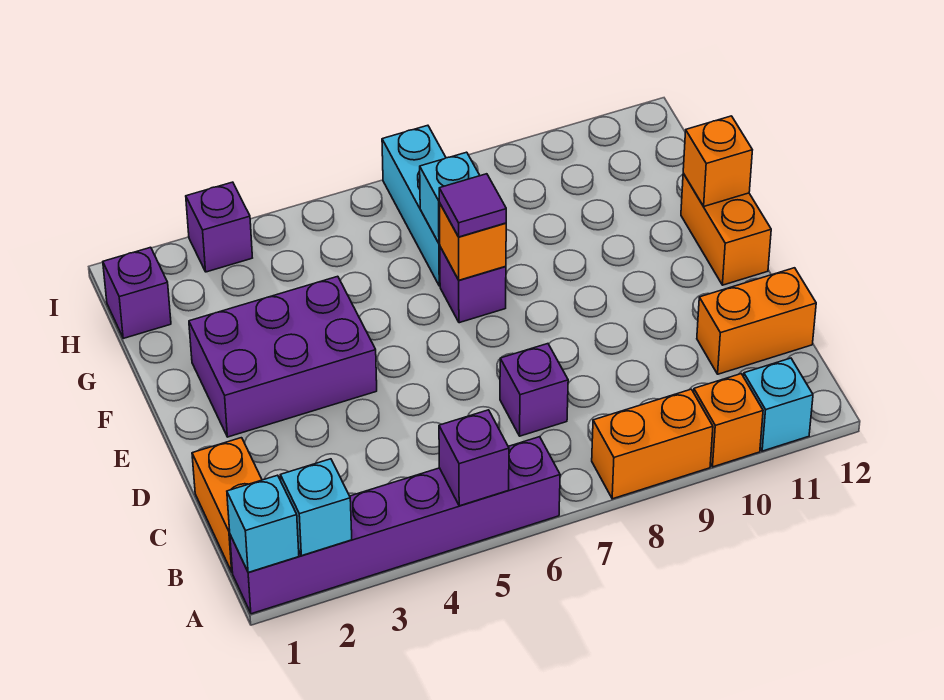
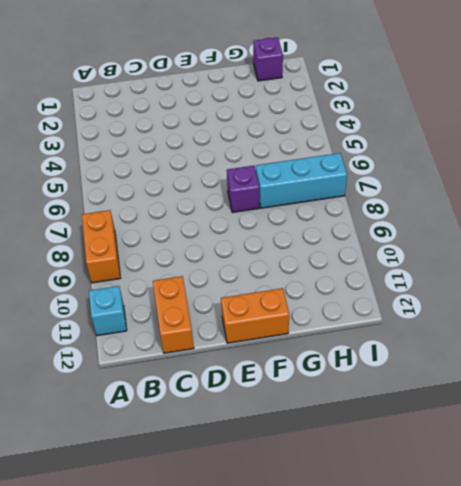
none -> purple 1x6 brick [230,437,560,614]
none -> orange 1x1 brick [694,374,763,467]
none -> orange 1x2 brick [192,438,262,572]

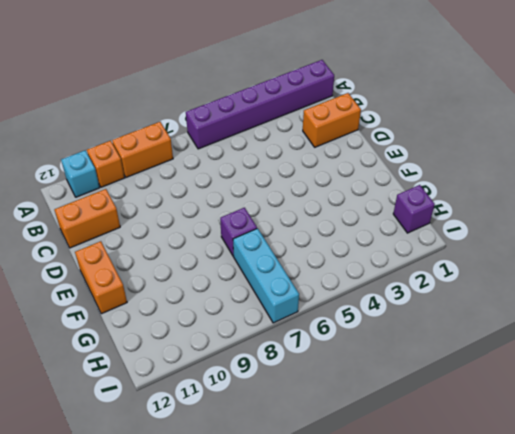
orange 1x2 brick [303,93,361,147] -> orange 1x2 brick turned to [192,438,262,572]
none -> purple 1x1 brick [500,344,568,436]
none -> purple 2x3 brick [189,276,377,437]
none -> purple 1x1 brick [186,182,252,272]

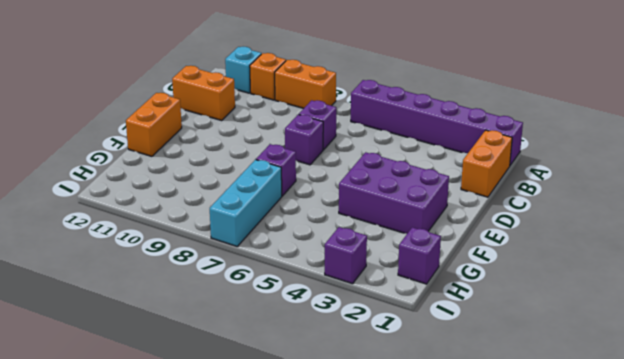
purple 1x1 brick [285,115,323,165] -> purple 1x1 brick moved to [439,410,509,506]
none -> cyan 1x1 brick [227,475,299,572]
none -> cyan 1x1 brick [280,459,352,556]
none -> orange 1x1 brick [439,203,506,280]

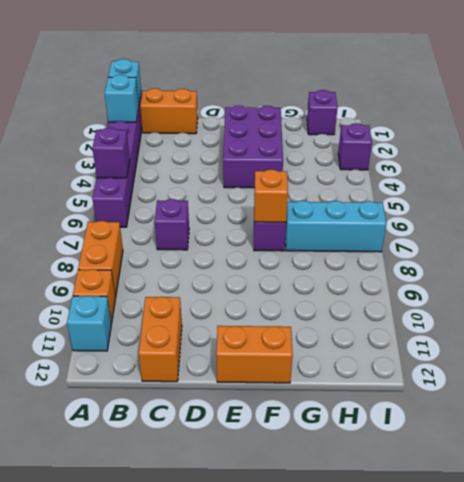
none -> orange 1x1 brick [683,116,752,206]
none -> cyan 1x1 brick [420,152,480,243]
none -> purple 1x1 tile [439,174,506,237]

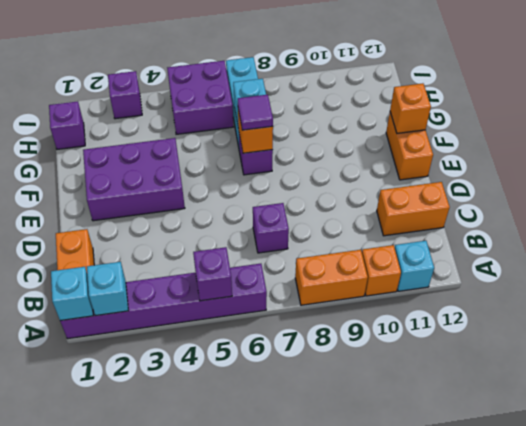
purple 2x2 brick [167,61,233,134] -> none

